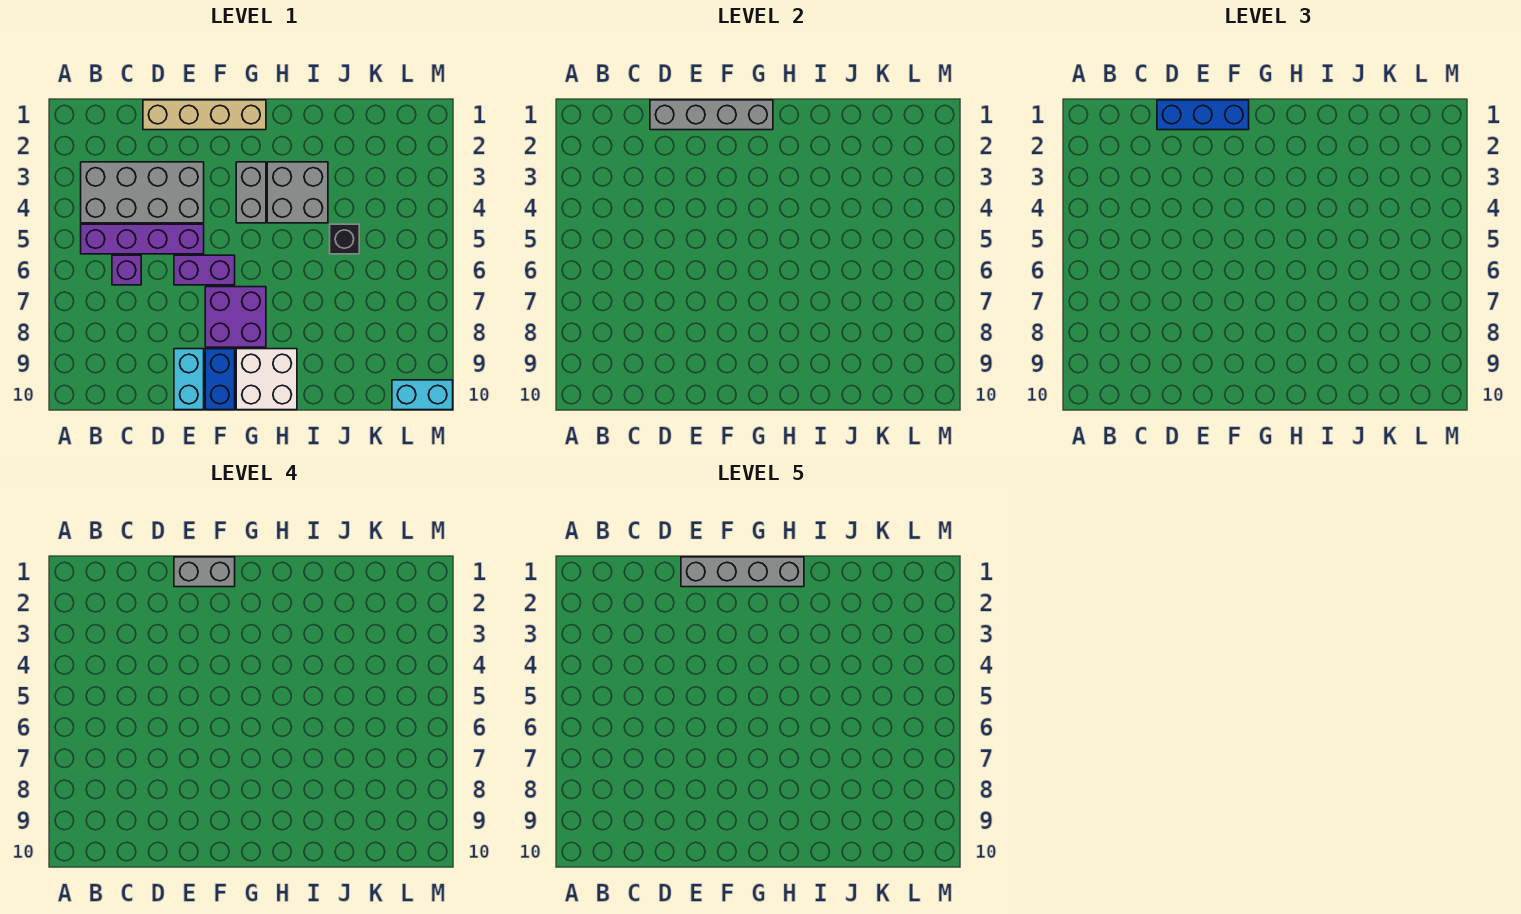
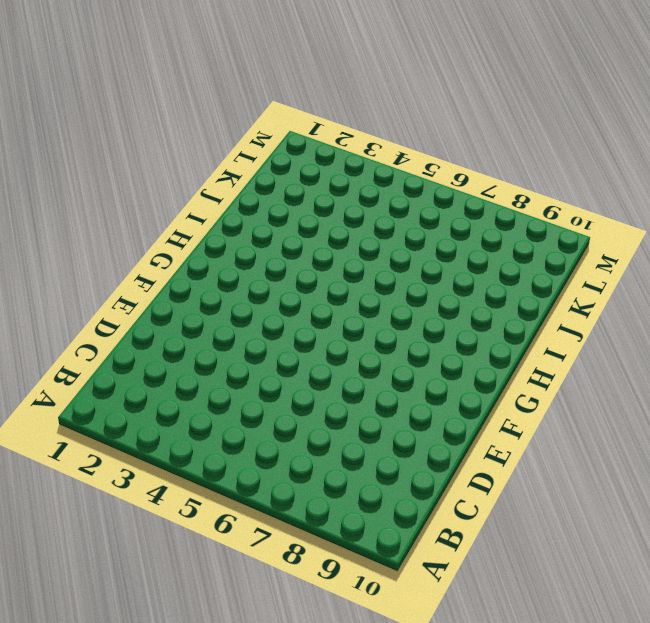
none -> grey 2x4 brick [81,162,204,223]
none -> purple 1x4 brick [81,224,204,254]
none -> purple 1x1 brick [112,255,141,285]

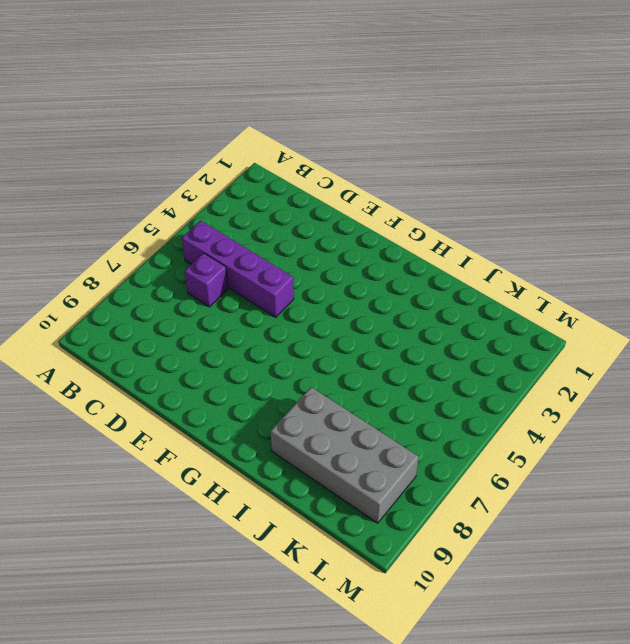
grey 2x4 brick [271,387,419,523] -> grey 2x4 brick moved to [81,162,204,223]
none -> tan 1x4 brick [143,100,266,130]
none -> purple 1x2 brick [174,255,235,285]
none -> cyan 1x2 brick [174,349,204,410]

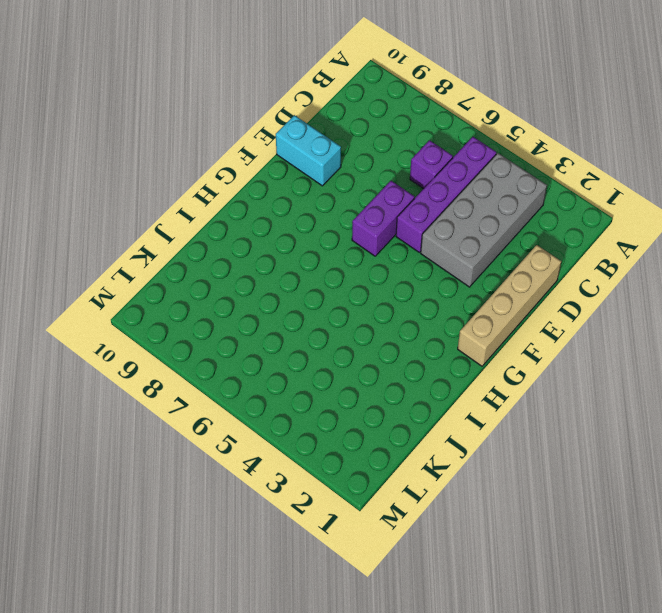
none -> purple 2x2 brick [205,287,266,347]
none -> blue 1x2 brick [205,349,235,410]
none -> grey 1x2 brick [236,162,266,223]

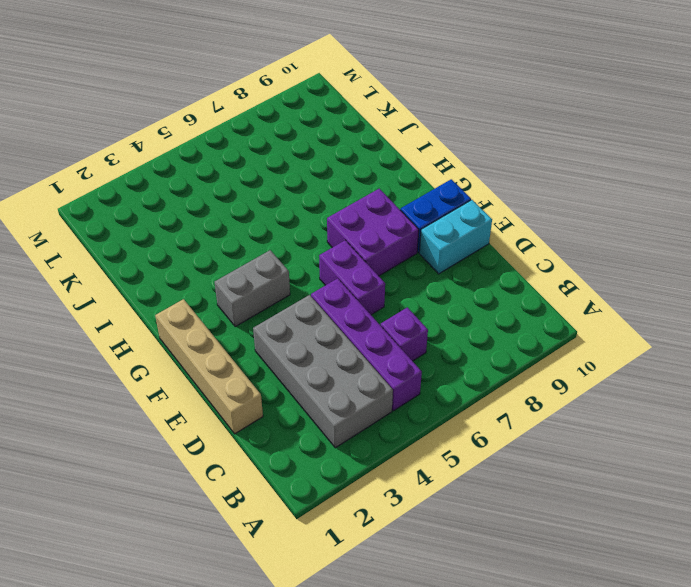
none -> white 2x2 brick [236,349,297,410]
none -> grey 2x2 brick [267,162,328,223]
none -> black 1x1 brick [330,224,359,254]

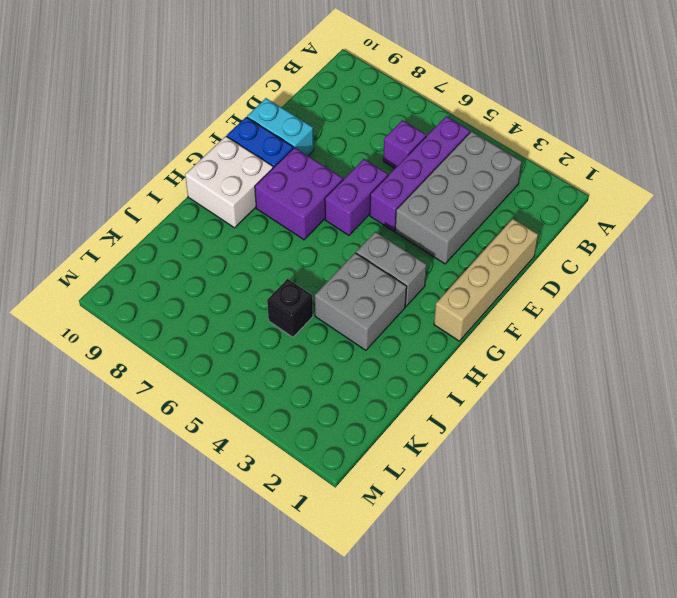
none -> cyan 1x2 brick [392,380,453,410]
none -> grey 1x4 brick [650,100,773,130]
none -> blue 1x3 brick [1157,100,1249,130]

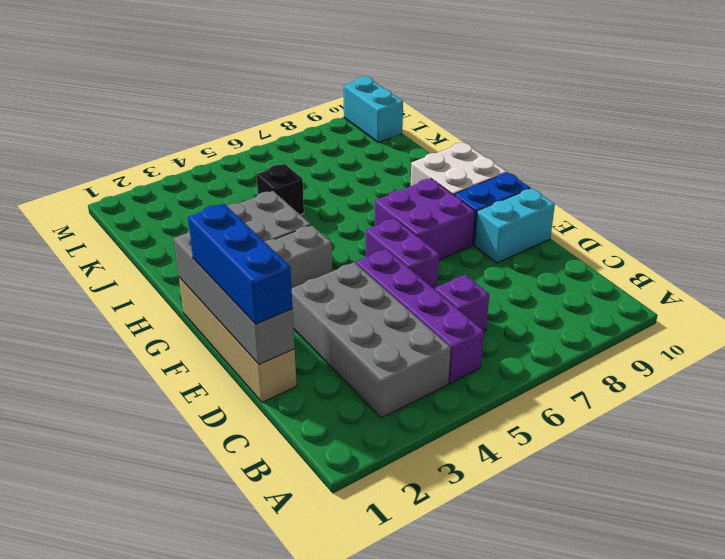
none -> grey 1x2 brick [174,557,235,587]
none -> grey 1x4 brick [681,557,804,587]

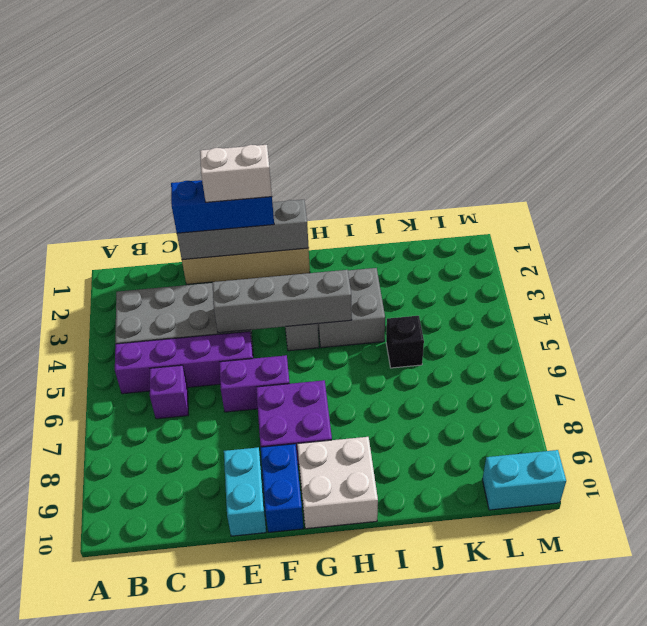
white 1x2 brick [200,145,272,202] -> grey 1x2 brick [174,557,235,587]
grey 1x4 brick [212,270,352,333] -> grey 1x4 brick moved to [681,557,804,587]

